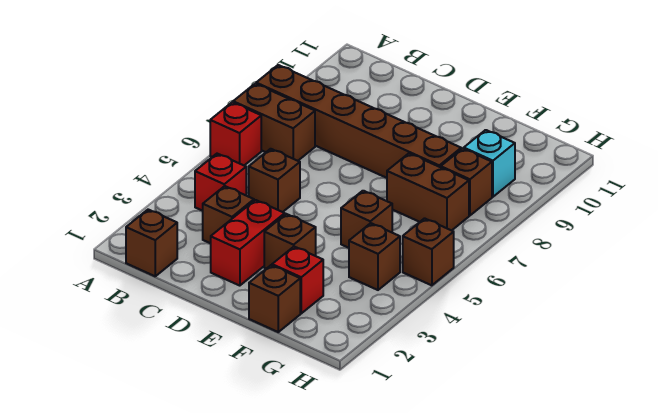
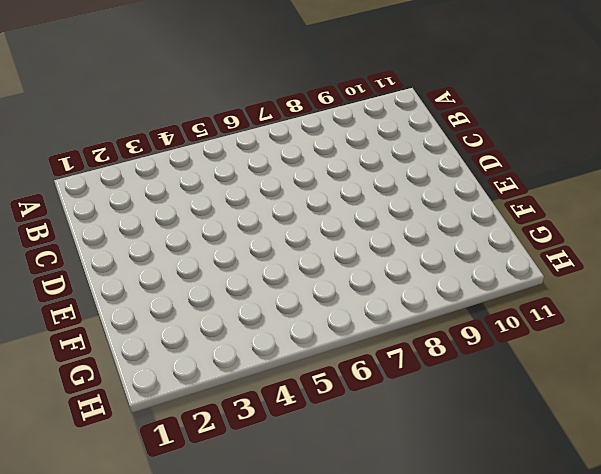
none -> red 1x1 brick [210,102,261,165]
none -> brown 1x2 brick [233,84,315,161]
none -> brown 1x6 brick [256,65,461,178]

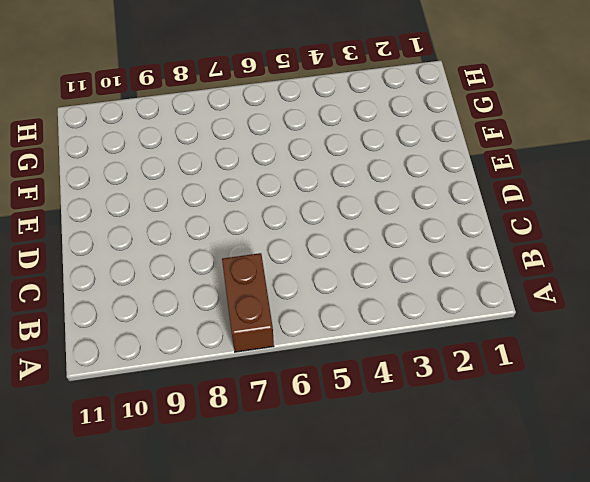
none -> red 1x1 brick [210,102,261,165]
none -> brown 1x6 brick [256,65,461,178]
none -> brown 1x1 brick [126,210,177,276]

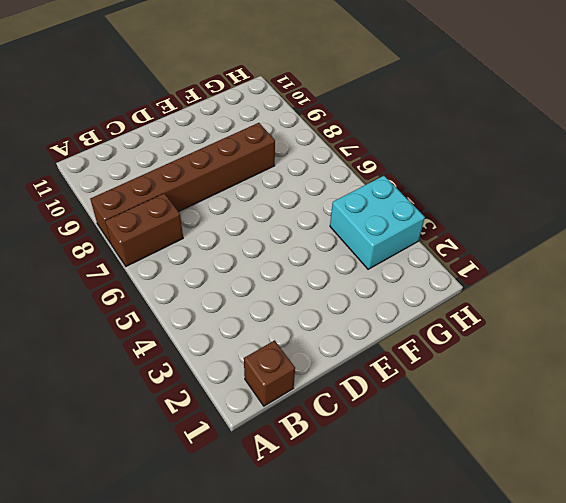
cyan 2x2 brick [330,176,425,269] -> brown 1x1 brick [349,223,400,290]
none -> red 1x1 brick [210,102,261,165]
none -> red 1x1 brick [195,154,246,211]
none -> brown 1x1 brick [203,186,254,243]

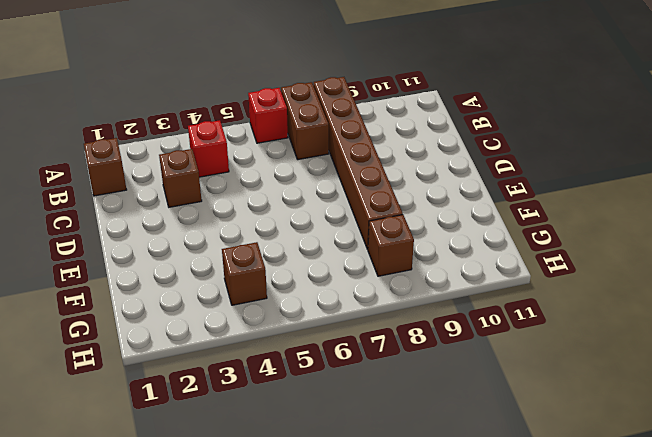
none -> brown 1x1 brick [249,149,300,212]
none -> red 1x2 brick [211,200,285,286]
none -> brown 1x1 brick [264,214,316,269]

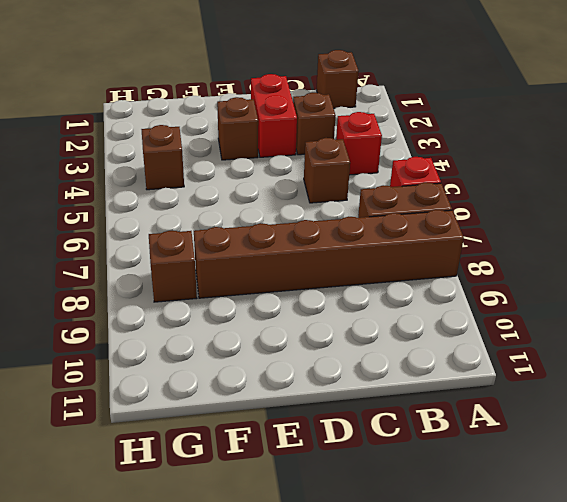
none -> brown 1x1 brick [249,265,300,332]
none -> red 1x1 brick [272,247,323,313]
none -> brown 1x1 brick [341,191,392,248]

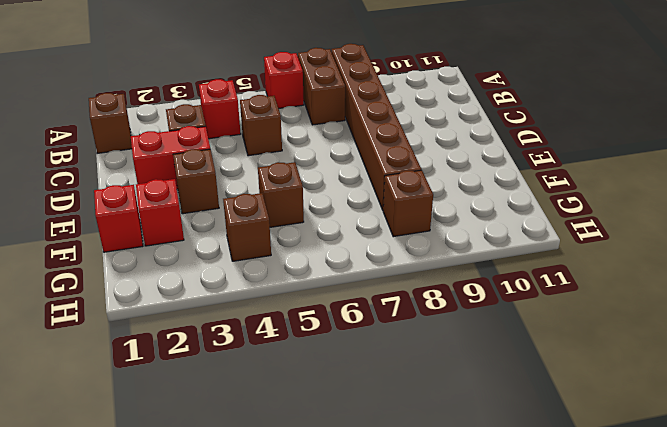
red 1x1 brick [94,185,143,252] -> brown 1x1 brick [249,265,300,332]
none -> brown 1x2 brick [387,153,469,231]
none -> cyan 1x1 brick [464,130,515,197]
none -> brown 1x1 brick [403,218,454,285]

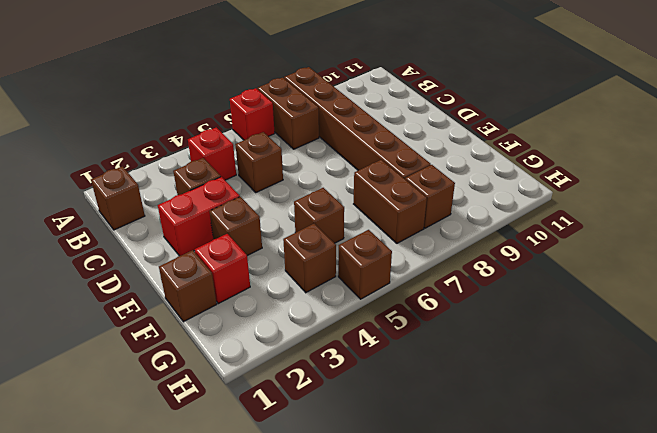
none -> cyan 1x1 brick [464,130,515,197]

